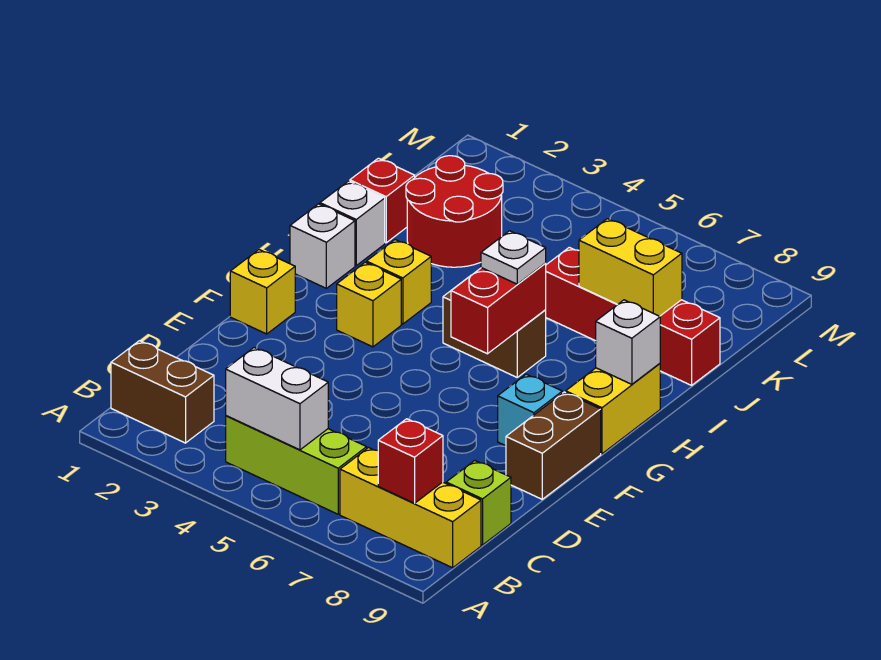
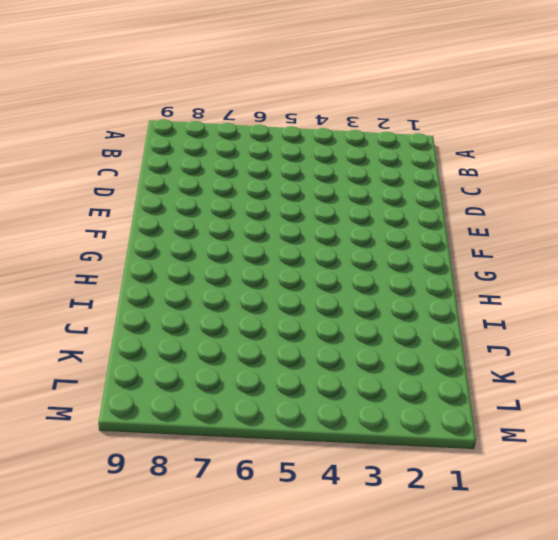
none -> brown 1x2 brick [111,341,214,443]
none -> lime 1x3 brick [226,416,367,514]
none -> yellow 1x3 brick [340,448,481,568]

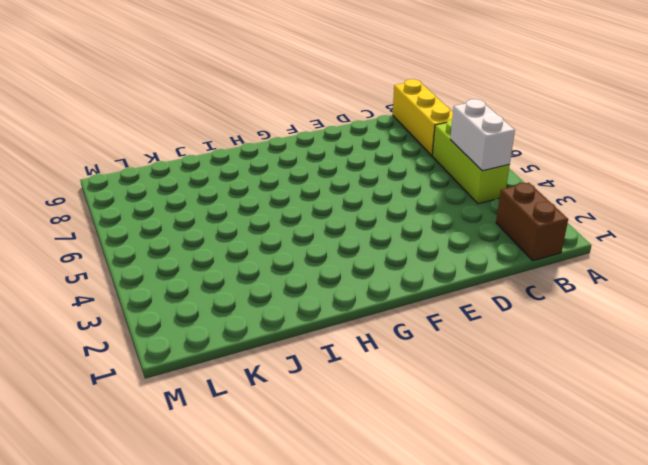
none -> lime 1x1 brick [446,460,511,545]
none -> brown 1x2 brick [506,392,601,499]
none -> yellow 1x1 brick [230,250,295,334]

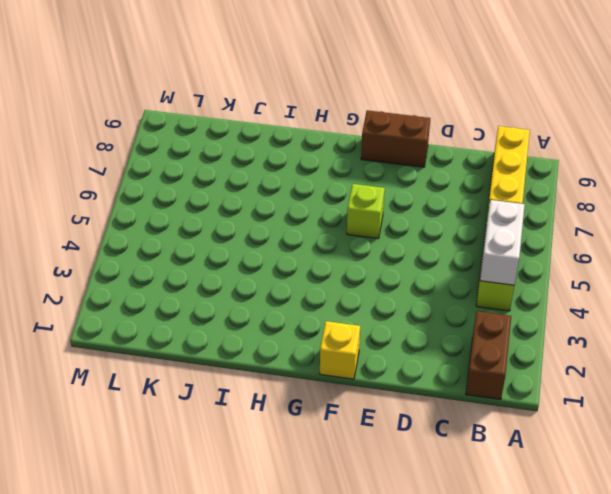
lime 1x1 brick [347,184,385,239] -> lime 1x1 brick moved to [446,460,511,545]
none -> cyan 1x1 brick [498,374,562,446]
none -> yellow 1x1 brick [337,262,401,347]
none -> yellow 1x2 brick [566,364,660,454]

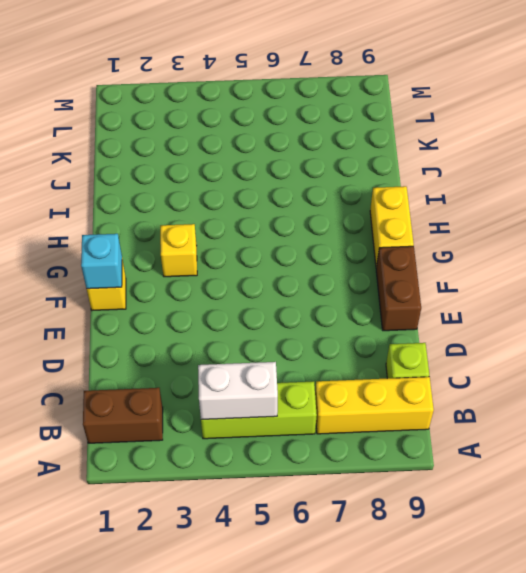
cyan 1x1 brick [81,234,122,289] -> cyan 1x1 brick moved to [498,374,562,446]
none -> white 1x1 brick [290,204,355,288]
none -> yellow 1x1 brick [367,240,431,324]
none -> brown 1x2 brick [443,283,546,377]

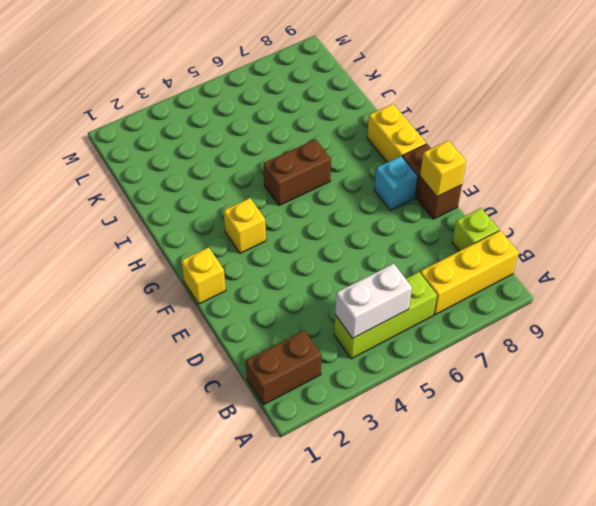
yellow 1x1 brick [420,141,466,197] -> yellow 1x1 brick moved to [367,240,431,324]
none -> white 1x1 brick [290,204,355,288]
none -> white 1x1 brick [320,181,385,265]
none -> red 1x1 brick [350,158,415,243]

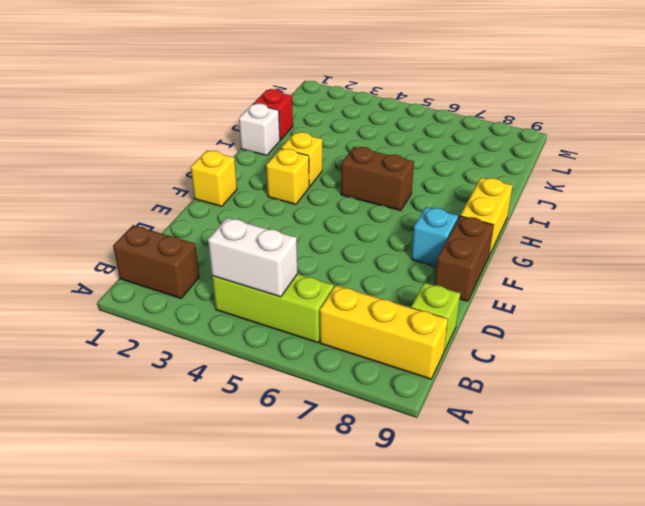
none -> white 1x1 brick [290,204,355,288]
none -> red 2x2 round brick [406,156,503,267]
none -> red 1x4 brick [546,247,720,385]

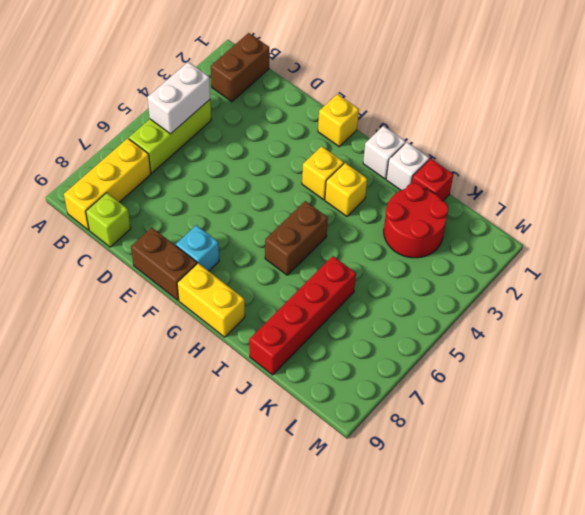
none -> red 1x1 brick [378,419,443,503]
none -> red 1x2 brick [451,263,546,354]
none -> white 1x1 brick [596,300,660,384]

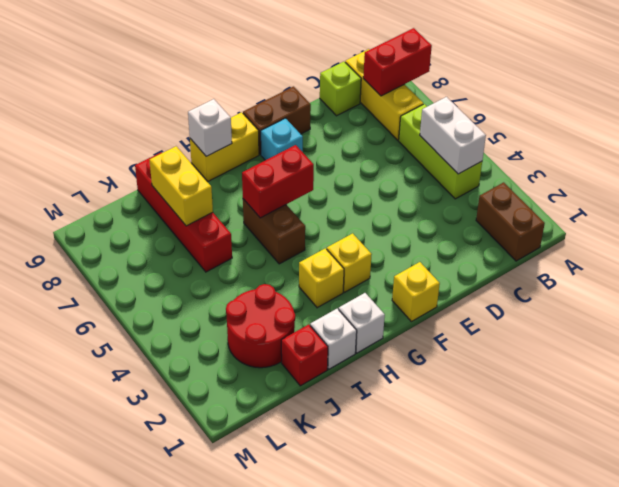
red 1x2 brick [363,28,432,96] -> red 1x1 brick [378,419,443,503]
none -> white 1x1 plate [481,231,546,284]

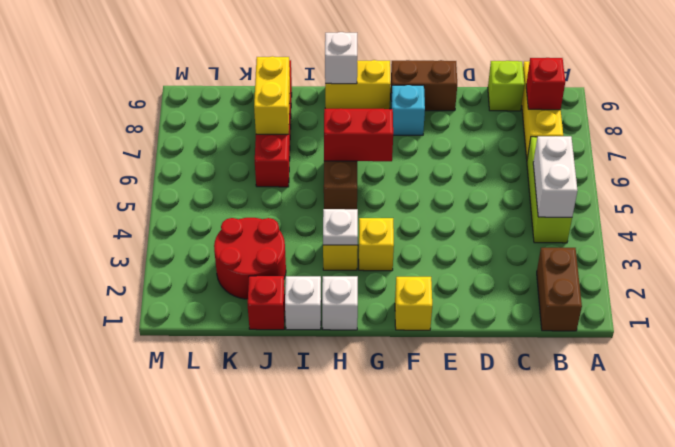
white 1x1 plate [323,209,358,245] -> white 1x1 plate moved to [481,231,546,284]

